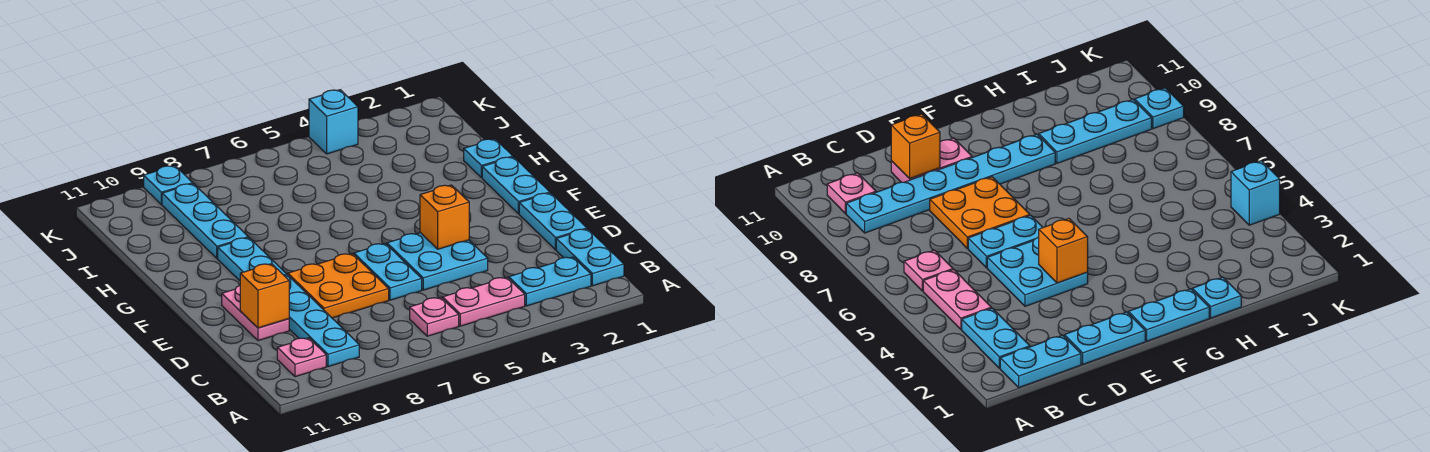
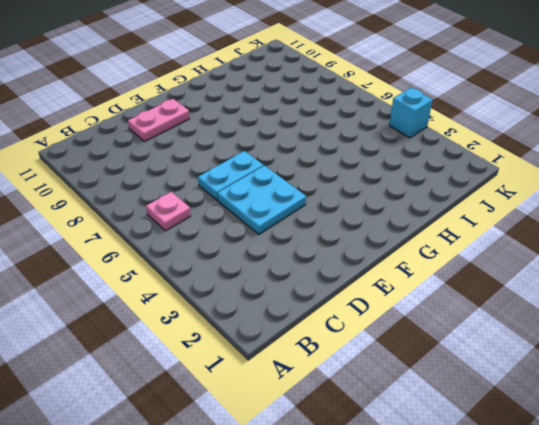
none -> cyan 1x2 plate [556,229,624,286]
none -> cyan 1x2 plate [509,257,591,306]
none -> pink 1x2 plate [443,277,525,326]

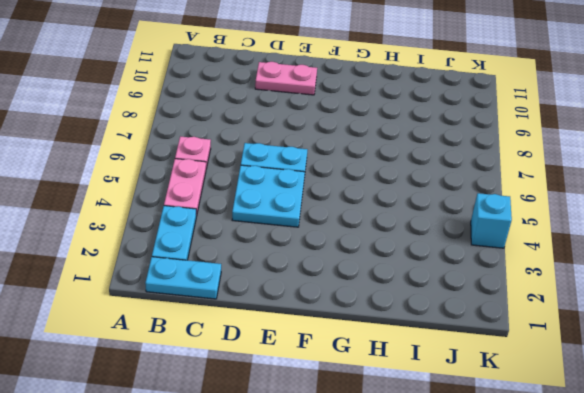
none -> cyan 1x6 plate [218,238,359,367]
none -> pink 1x1 plate [277,338,326,377]
none -> cyan 1x2 plate [519,193,587,250]

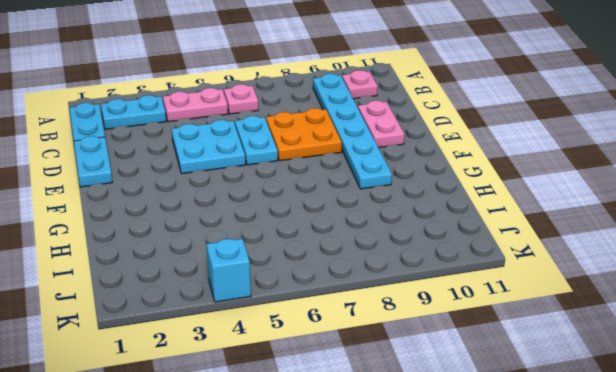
none -> cyan 1x2 plate [482,157,550,214]
none -> cyan 1x1 plate [464,139,513,178]
none -> cyan 1x3 plate [162,184,248,258]

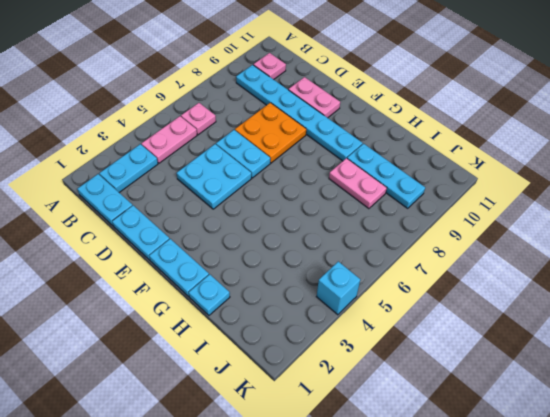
pink 1x2 plate [329,158,387,209] -> none
none -> cyan 1x1 plate [144,166,193,204]
none -> orange 1x1 brick [240,264,289,328]
none -> orange 1x1 brick [420,185,469,249]

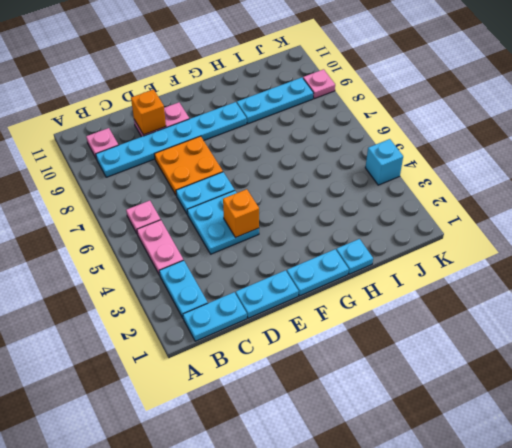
pink 1x1 plate [303,69,335,99] -> cyan 1x1 plate [144,166,193,204]

